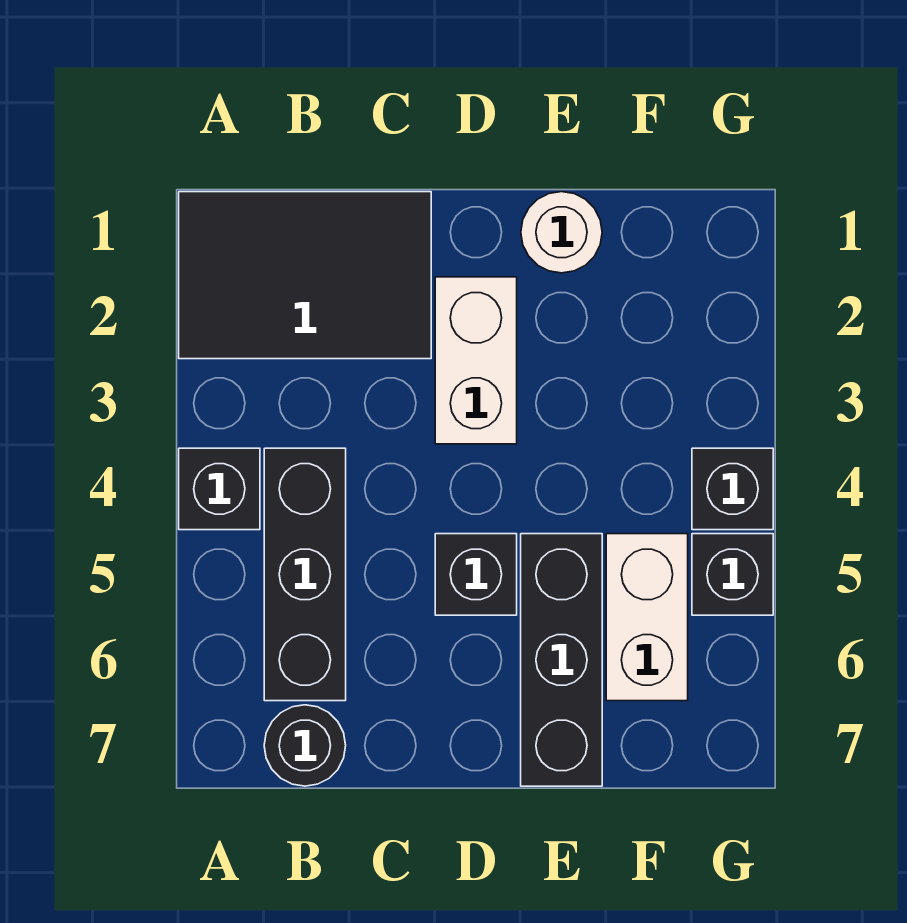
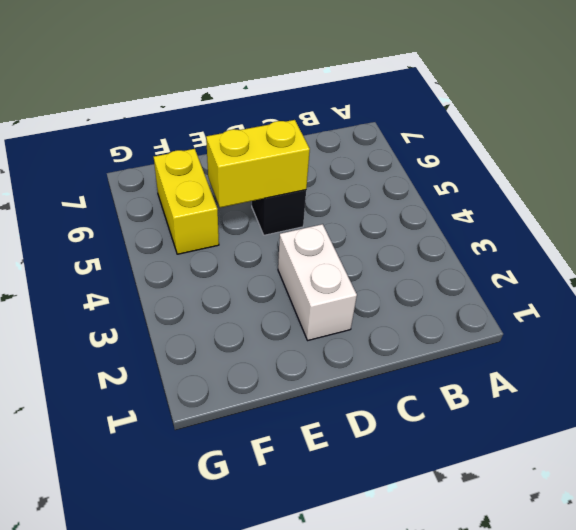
yellow 1x2 brick [206,120,310,208] -> none
yellow 1x2 brick [154,149,219,254] -> white 1x2 brick [606,534,688,701]
none -> black 2x3 tile [179,192,431,359]
none -> black 1x1 brick [179,448,260,530]

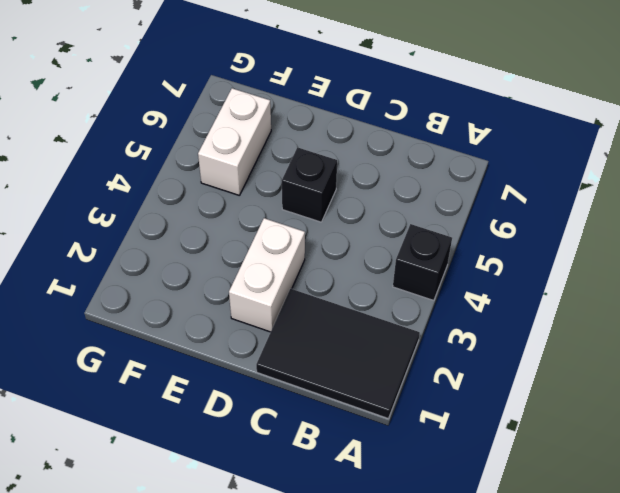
none -> black 1x3 brick [264,448,346,701]
none -> black 1x1 round brick [264,705,346,786]

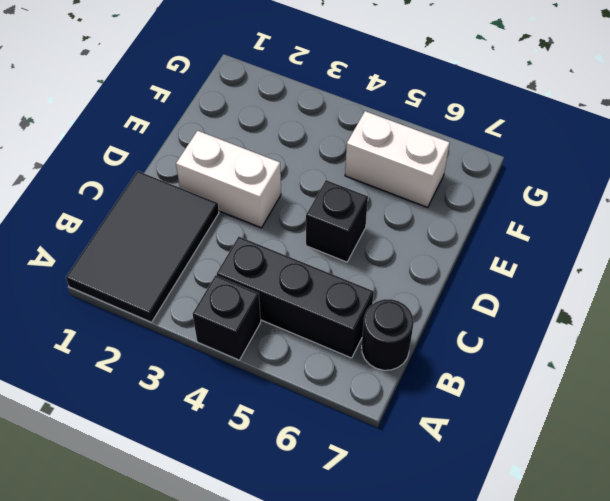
none -> white 1x1 round brick [521,192,602,273]
none -> black 1x3 brick [521,534,602,786]

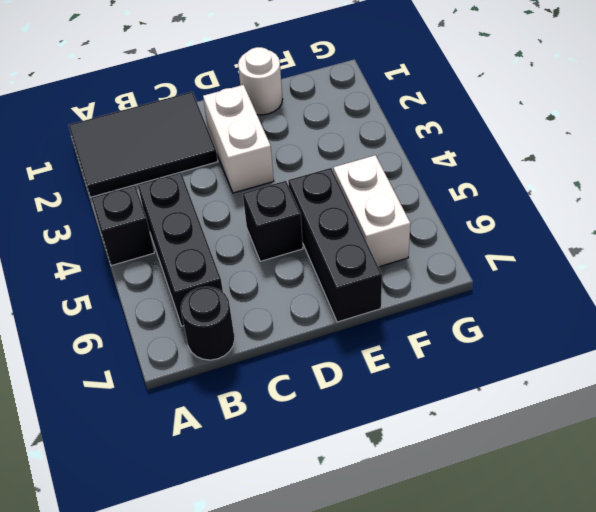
none -> black 1x1 brick [692,448,773,530]
none -> black 1x1 brick [692,534,773,615]

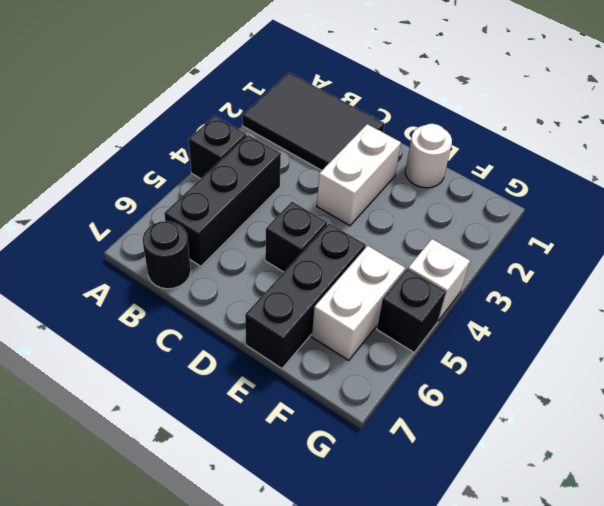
white 1x1 brick [408,239,470,321] -> black 1x1 brick [692,448,773,530]

